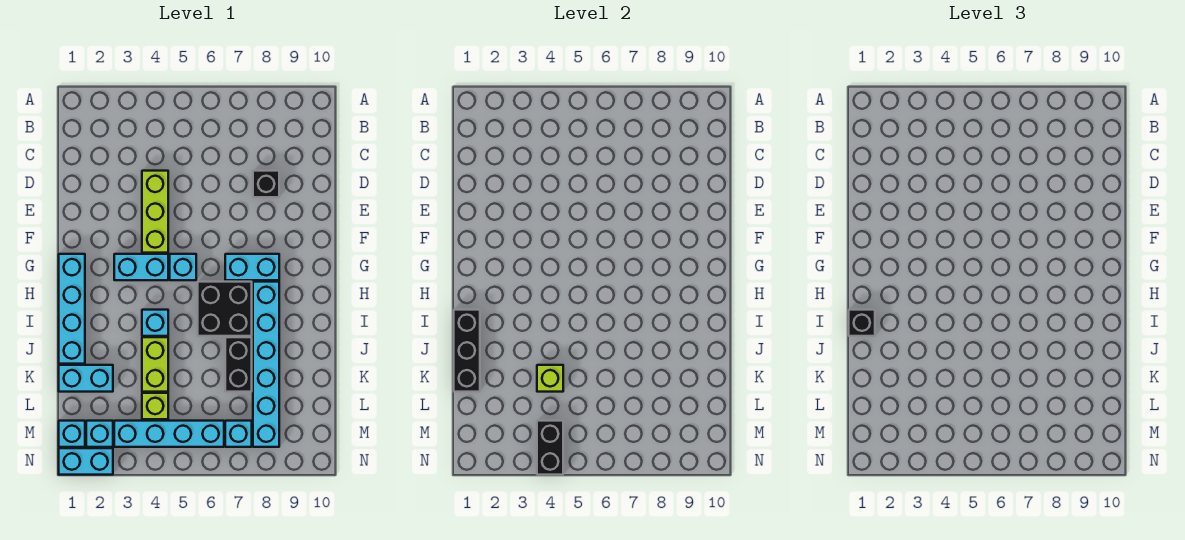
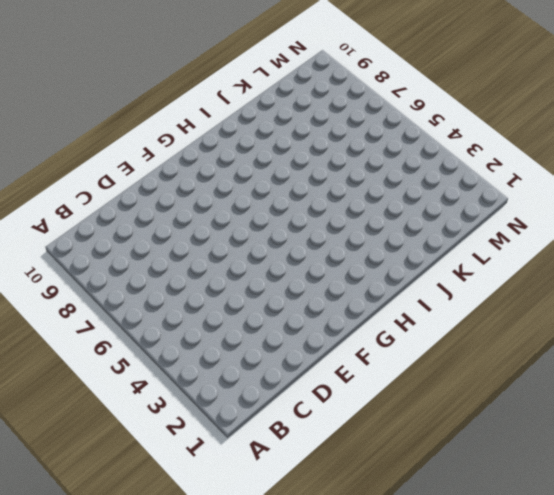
none -> lime 1x3 brick [142,171,168,253]
none -> black 1x1 brick [253,171,279,197]
none -> cyan 1x4 brick [59,254,85,364]

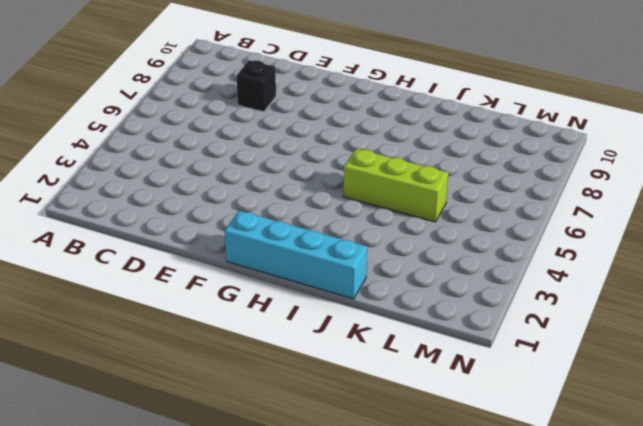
lime 1x3 brick [344,148,448,222] -> lime 1x3 brick moved to [142,171,168,253]
none -> cyan 1x2 brick [114,254,168,280]
none -> cyan 1x1 brick [170,254,196,280]
none -> cyan 1x2 brick [225,254,279,280]

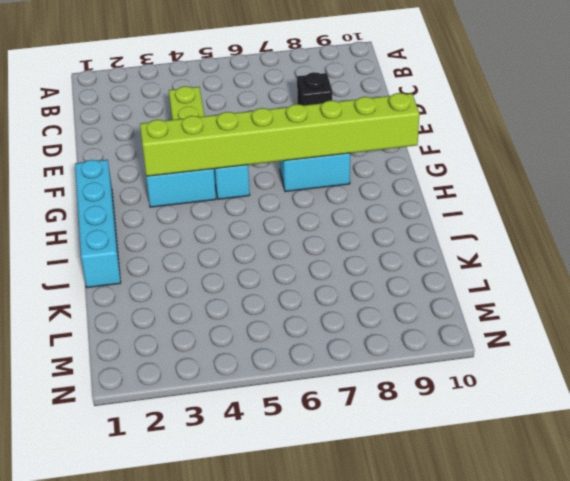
lime 1x8 brick [140,93,419,176] -> none
none -> black 2x2 brick [198,282,252,336]
none -> cyan 1x6 brick [253,282,279,447]
none -> cyan 1x1 brick [142,310,168,336]

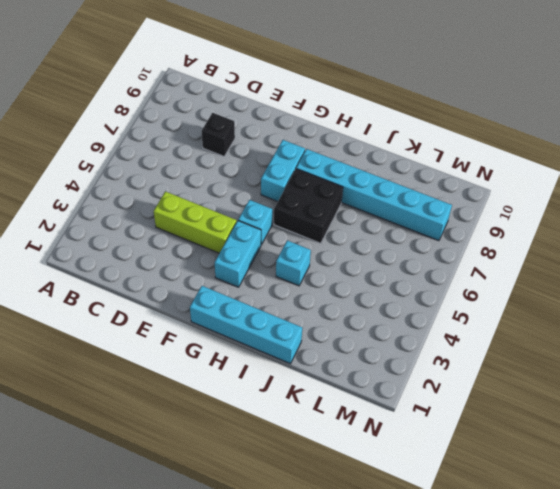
none -> lime 1x2 brick [142,337,168,392]
none -> black 1x2 brick [225,337,252,392]
none -> cyan 1x2 brick [59,365,113,392]

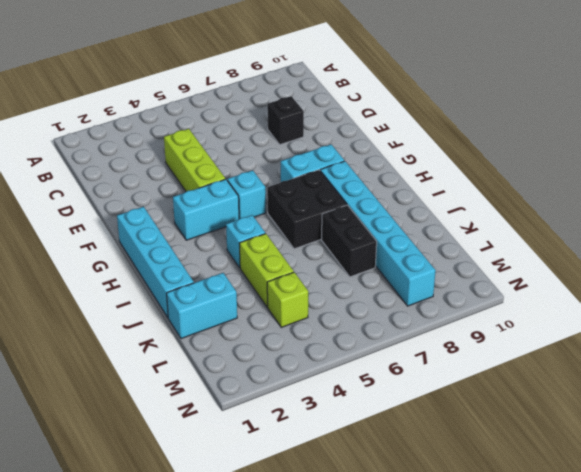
none -> cyan 1x1 brick [59,421,85,447]
none -> cyan 1x1 brick [86,421,113,447]
none -> cyan 1x4 brick [114,421,224,447]

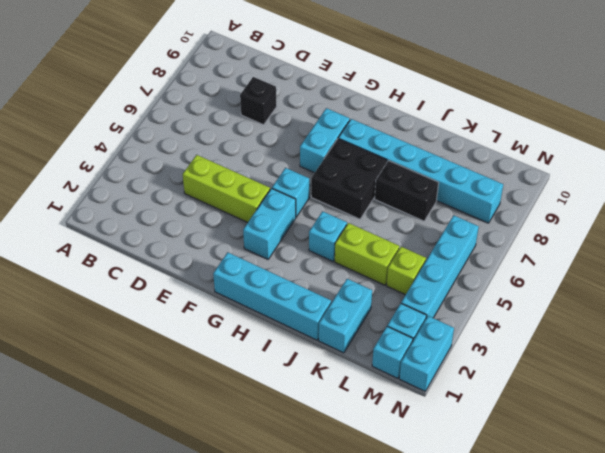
none -> cyan 1x1 brick [225,421,252,447]
none -> black 1x3 brick [454,310,480,392]
none -> lime 1x1 brick [537,365,563,392]

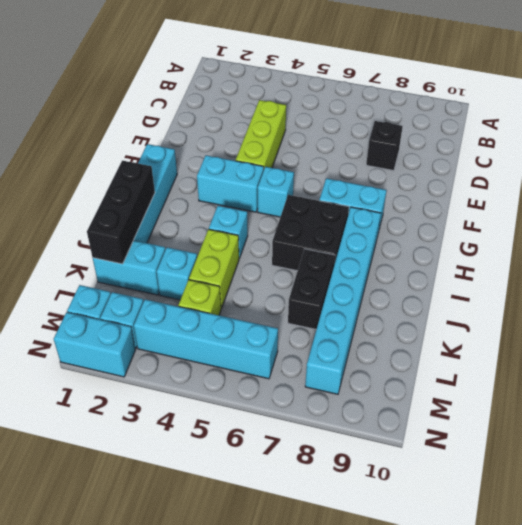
cyan 1x1 brick [157,247,197,300] -> cyan 1x1 brick moved to [225,421,252,447]
none -> lime 1x1 brick [537,365,563,392]
none -> black 1x2 brick [537,421,563,475]
none -> black 1x1 brick [849,310,875,336]

